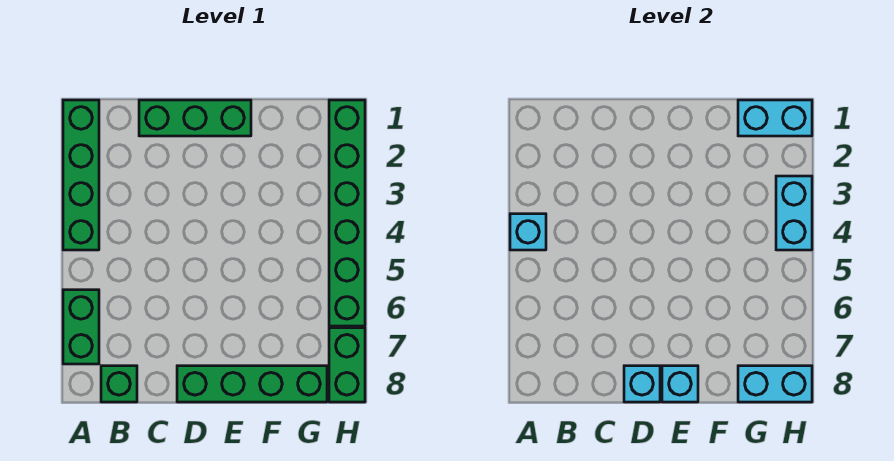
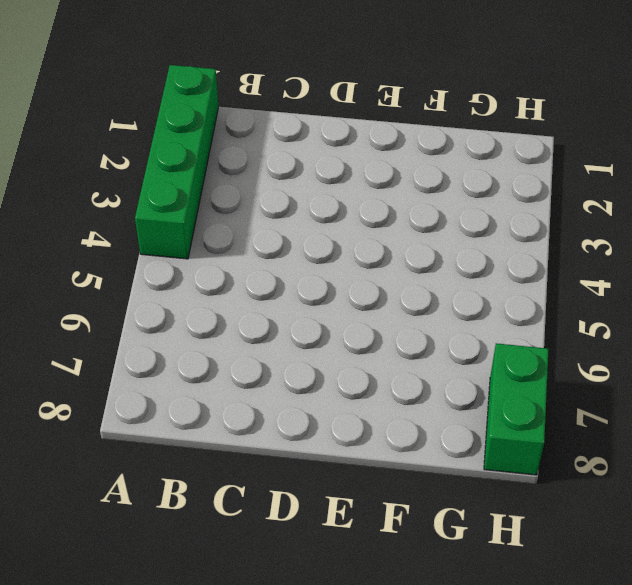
none -> green 1x2 brick [63,290,99,364]
none -> green 1x1 brick [101,366,137,402]
none -> green 1x3 brick [139,100,251,136]

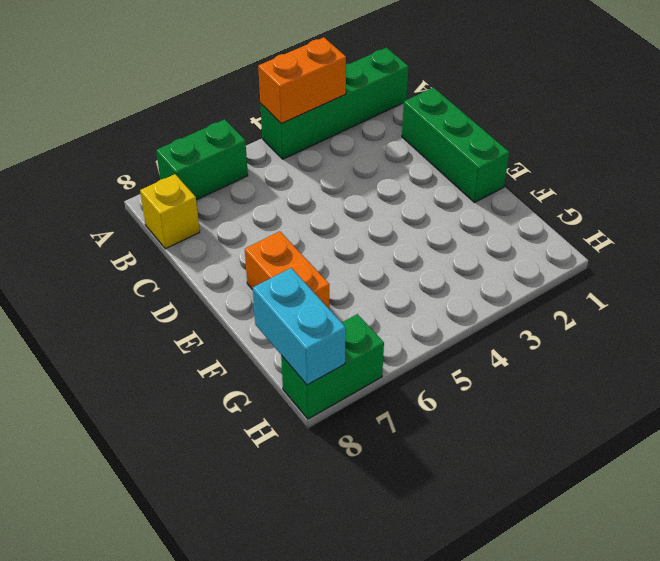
orange 1x2 brick [258,37,346,124] -> cyan 1x1 brick [510,214,546,250]
yellow 1x1 brick [140,174,200,249] -> green 1x1 brick [101,366,137,402]
orange 1x2 brick [245,231,329,308] -> none
none -> green 1x4 brick [177,366,327,402]
none -> green 1x6 brick [329,100,365,326]
none -> cyan 1x1 brick [624,366,660,402]

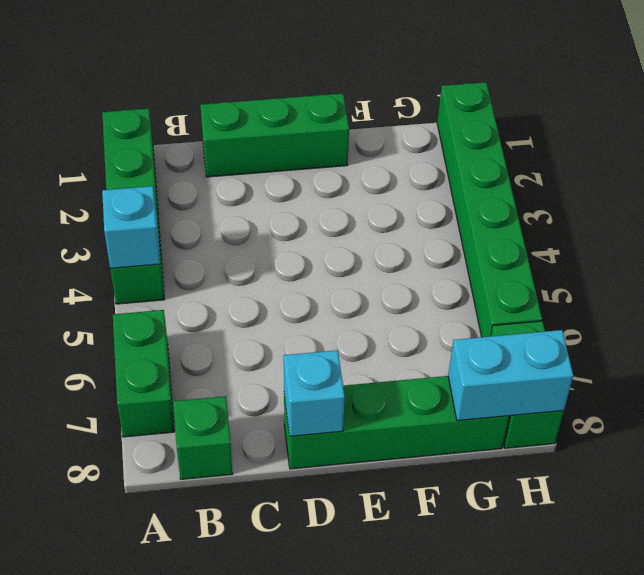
none -> cyan 1x1 brick [662,366,698,402]
none -> cyan 1x2 brick [738,100,812,136]
none -> cyan 1x2 brick [776,176,812,250]

